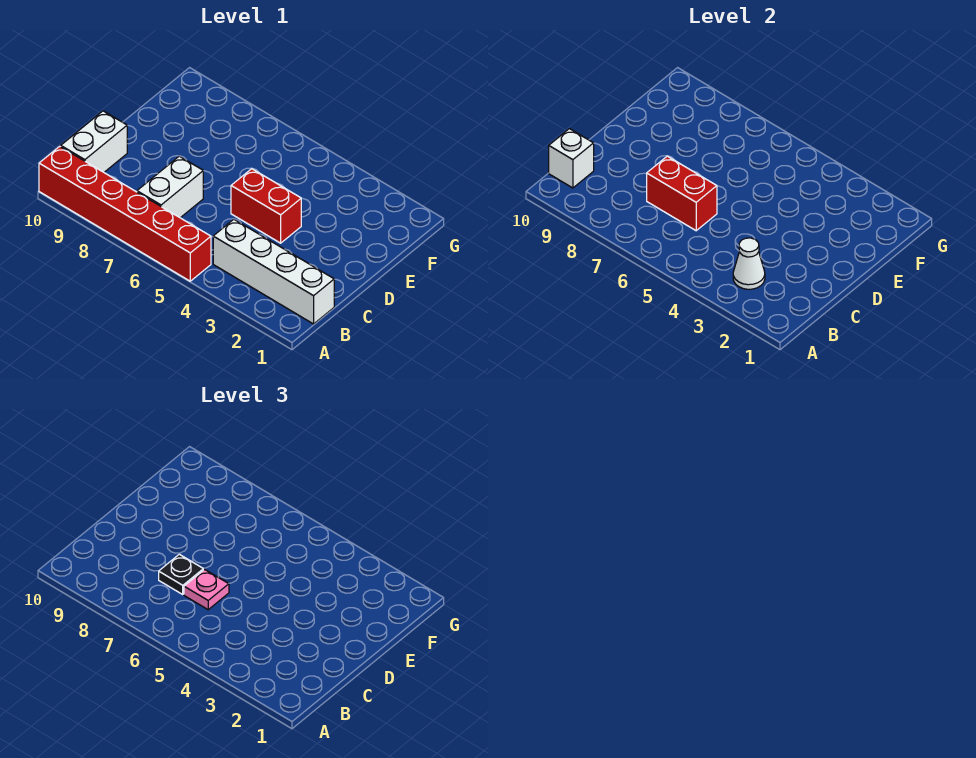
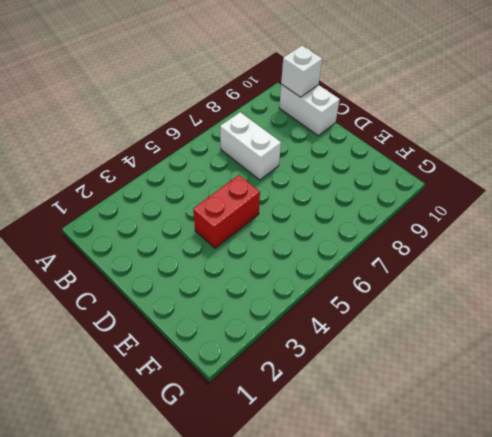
none -> red 1x6 brick [39,146,211,281]
none -> white 1x4 brick [213,219,334,324]

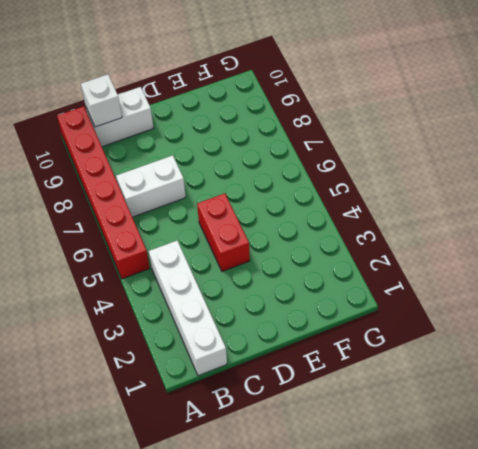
none -> white 1x1 cone [733,238,765,289]
none -> red 1x2 brick [647,156,717,231]

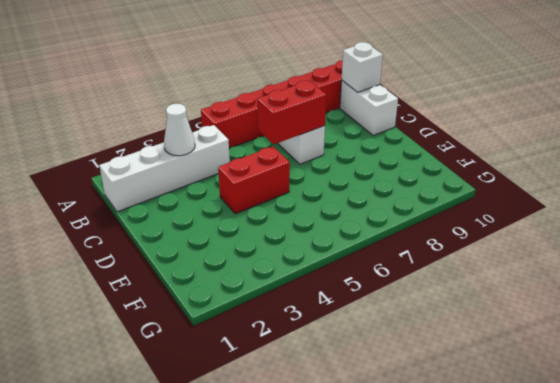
none -> pink 1x1 plate [184,569,229,610]
none -> black 1x1 plate [159,554,203,594]

